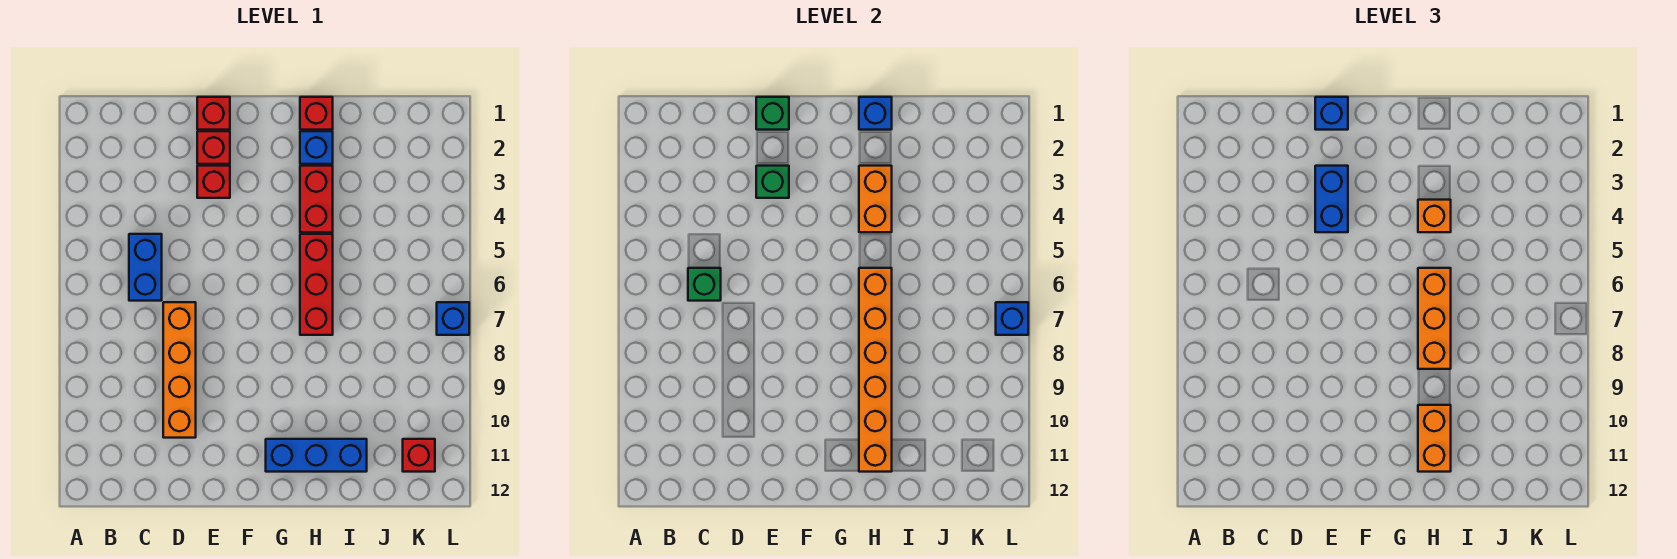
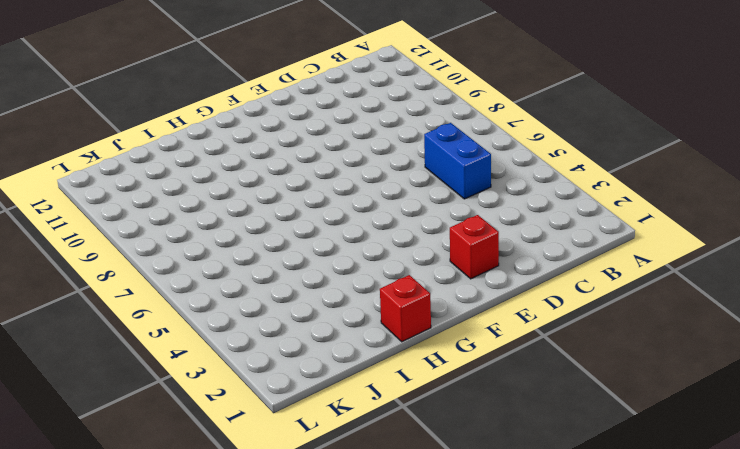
none -> orange 1x4 brick [163,302,196,438]
none -> red 1x1 brick [197,97,230,130]
none -> red 1x1 brick [197,166,230,198]

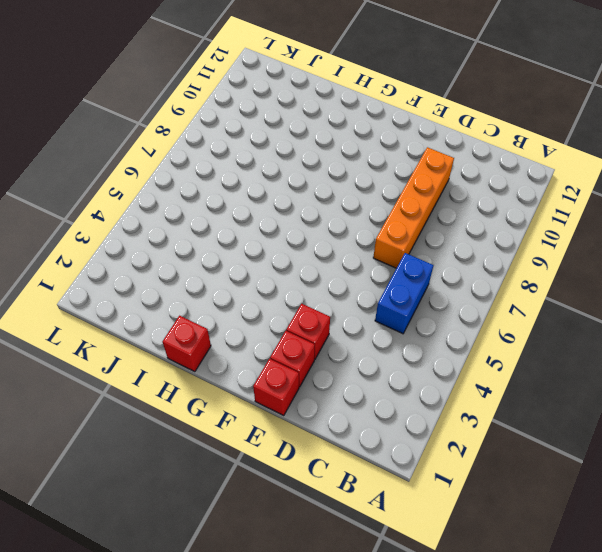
none -> blue 1x3 brick [266,439,367,472]
none -> blue 1x1 brick [300,131,333,164]
none -> red 1x2 brick [300,166,333,232]

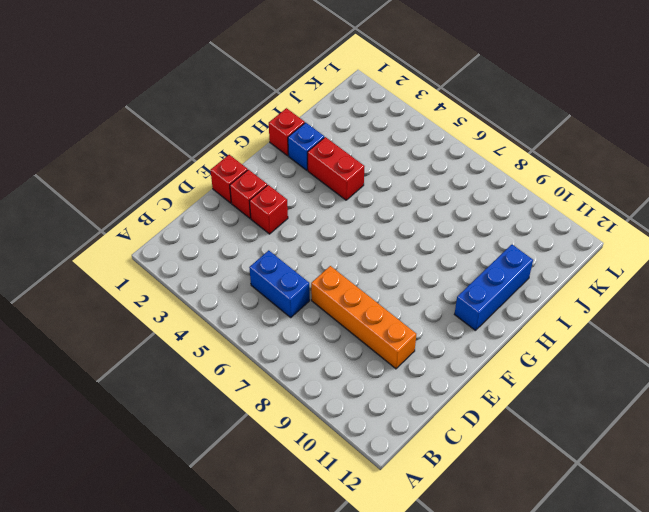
none -> red 1x3 brick [300,234,333,335]
none -> red 1x1 brick [403,439,435,472]
none -> blue 1x1 brick [437,302,469,335]

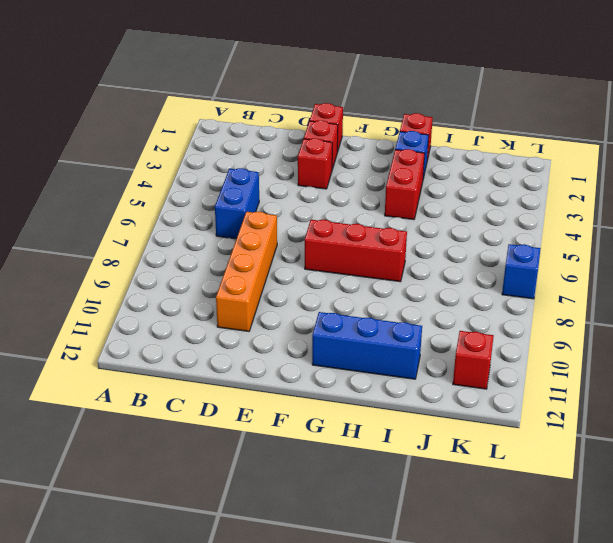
red 1x3 brick [305,220,407,282] -> red 1x3 brick turned to [300,234,333,335]
none -> green 1x1 brick [688,268,721,301]
none -> green 1x1 brick [756,97,789,130]
none -> green 1x1 brick [756,166,789,198]

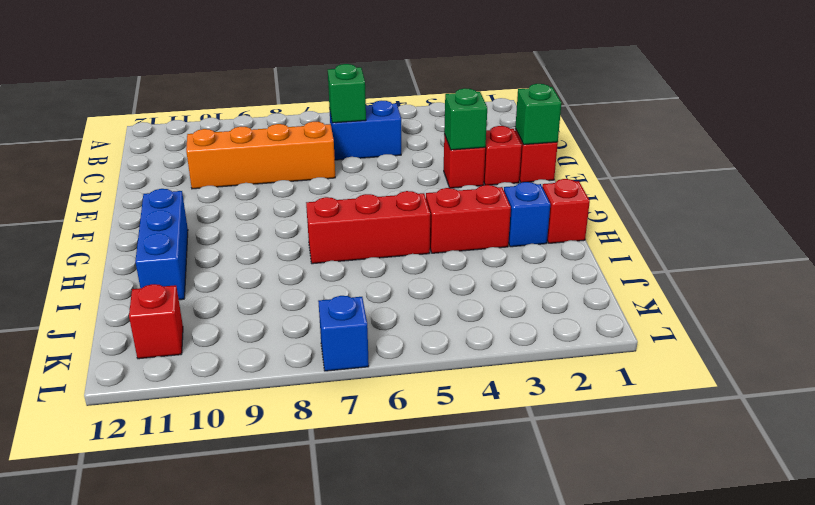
none -> blue 1x1 brick [859,97,892,130]
none -> orange 1x2 brick [859,166,892,232]
none -> orange 1x6 brick [859,268,892,472]

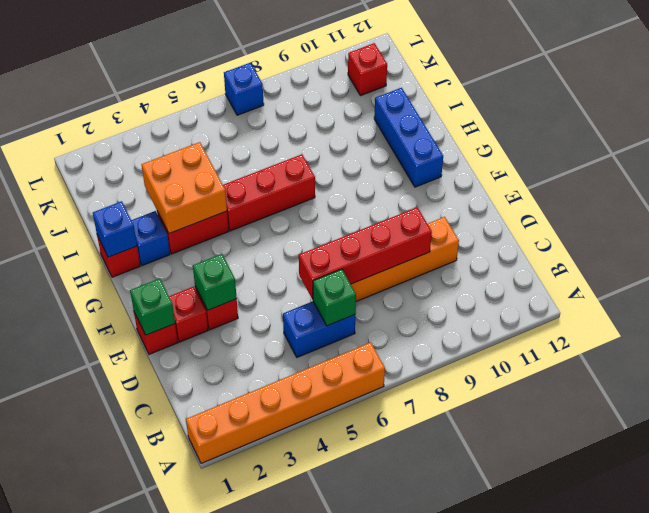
orange 1x6 brick [186,342,385,464] -> orange 1x6 brick moved to [859,268,892,472]
red 1x4 brick [299,207,432,299] -> none
orange 2x2 brick [142,142,227,233] -> orange 1x2 brick [859,166,892,232]
none -> blue 1x1 brick [996,302,1028,335]
none -> blue 1x1 brick [1315,97,1348,130]
none -> blue 1x2 brick [1315,166,1348,232]

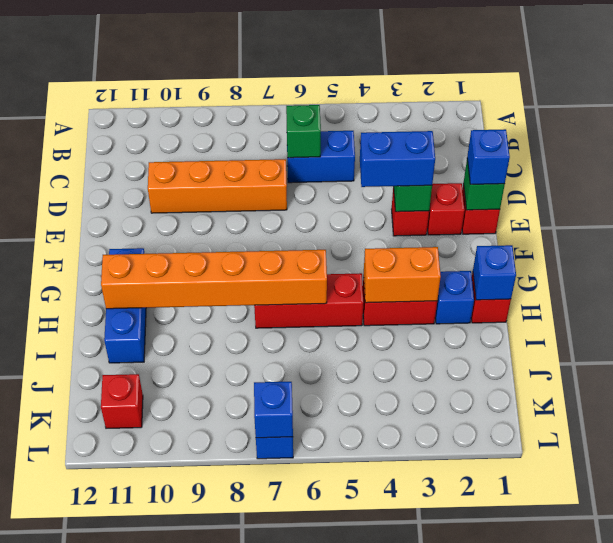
none -> orange 1x1 brick [1418,200,1451,232]
none -> orange 1x3 brick [1418,268,1451,369]
none -> orange 1x2 brick [1418,405,1451,472]

